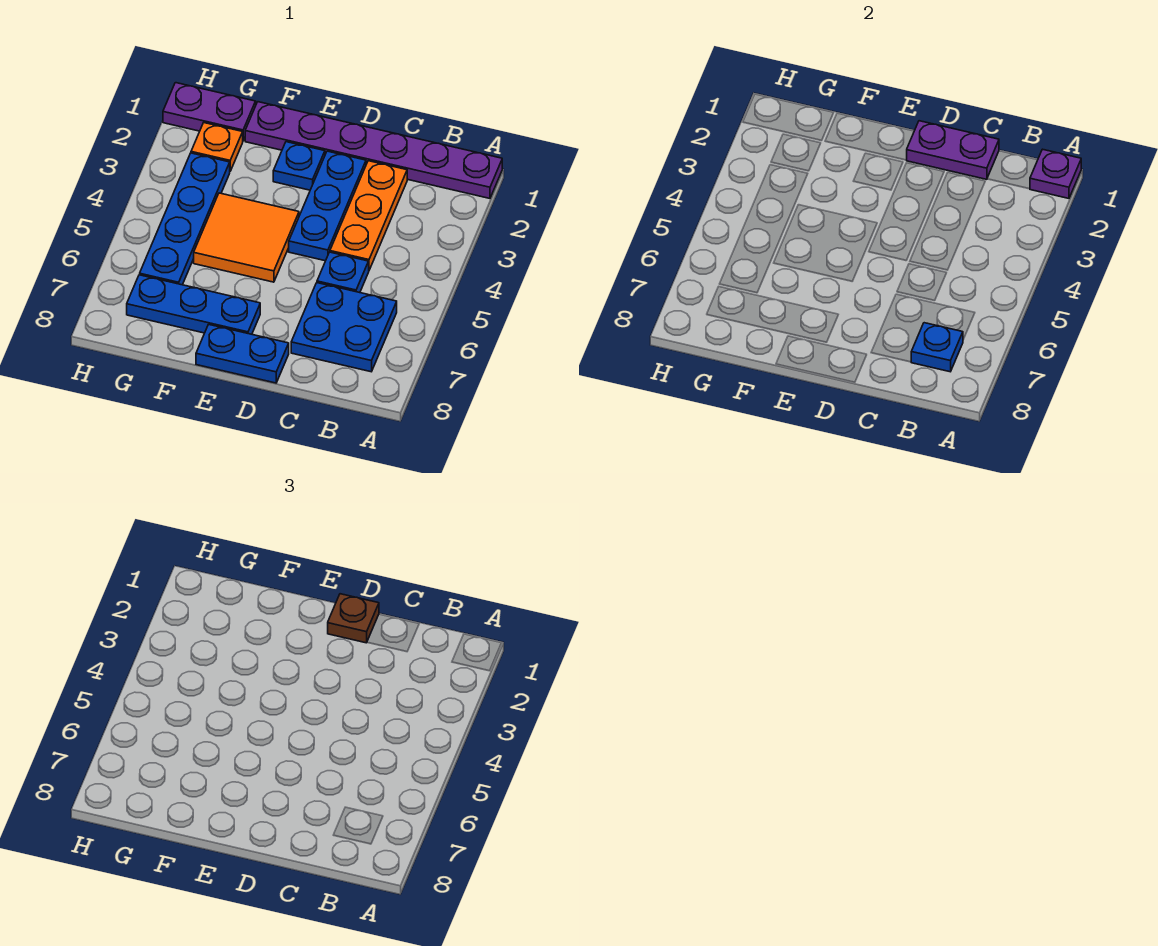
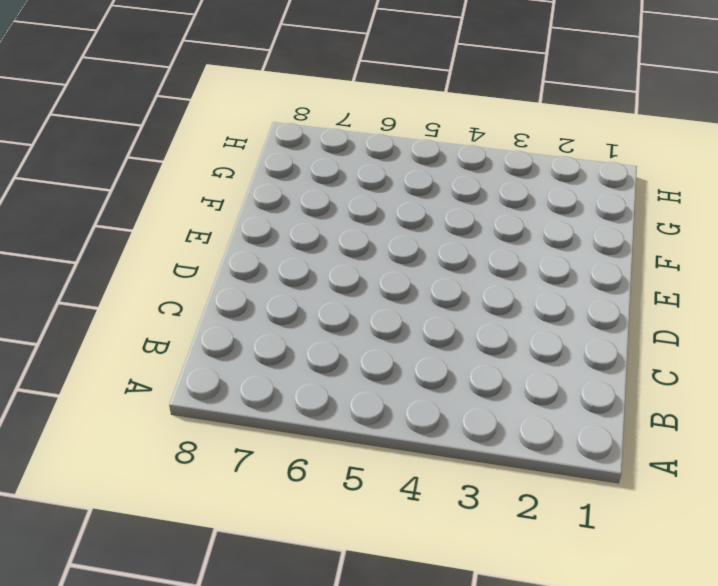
none -> purple 1x6 plate [245,102,502,198]
none -> blue 2x2 plate [291,283,397,372]
none -> orange 1x3 plate [330,161,407,270]

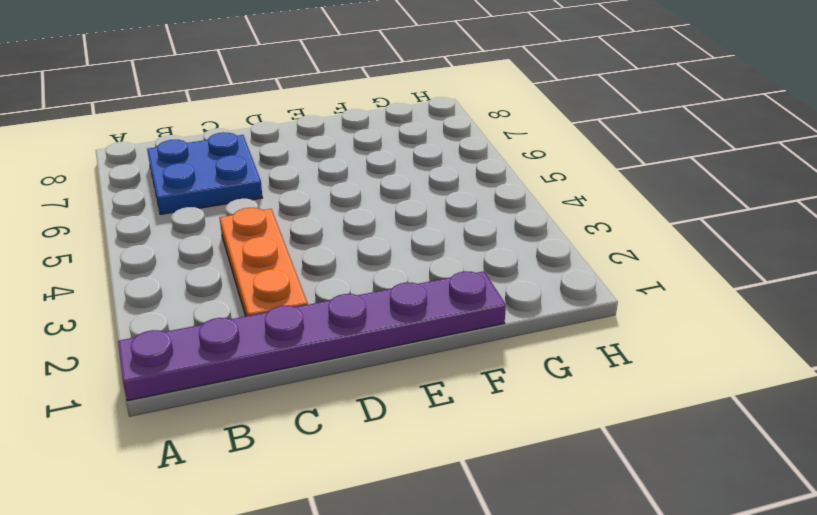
none -> blue 1x1 plate [317,252,369,293]
none -> blue 1x3 plate [289,151,366,261]
none -> blue 1x2 plate [196,324,289,383]

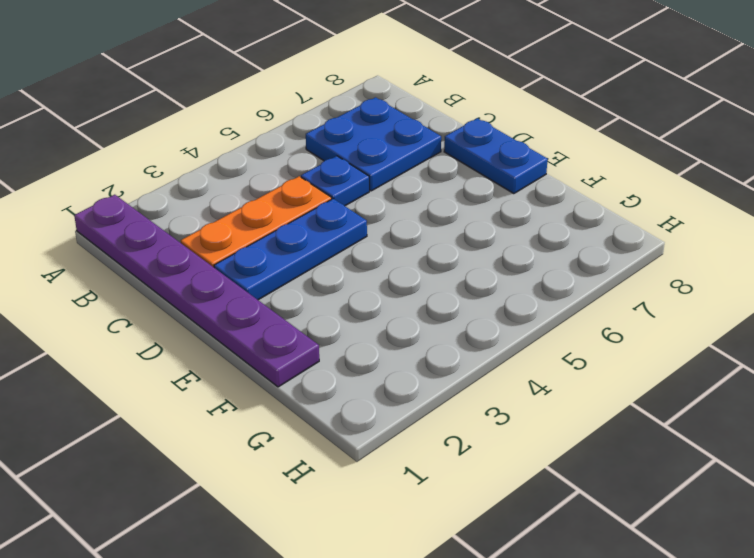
none -> blue 1x1 plate [273,142,325,190]
none -> orange 2x2 tile [194,193,299,282]
none -> blue 1x3 plate [127,275,260,334]

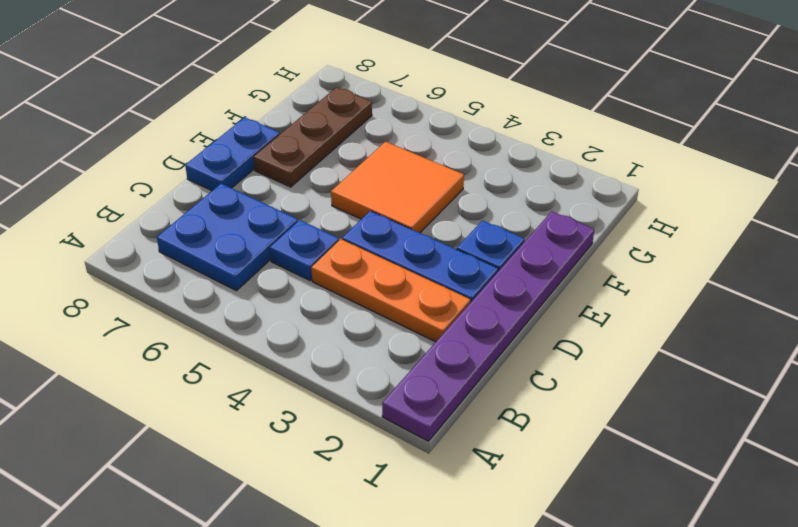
brown 1x3 plate [253,87,372,187] -> blue 1x3 plate [127,275,260,334]
none -> purple 1x2 plate [163,83,256,140]
none -> orange 1x1 plate [191,123,243,171]
none -> blue 1x4 plate [140,153,230,285]

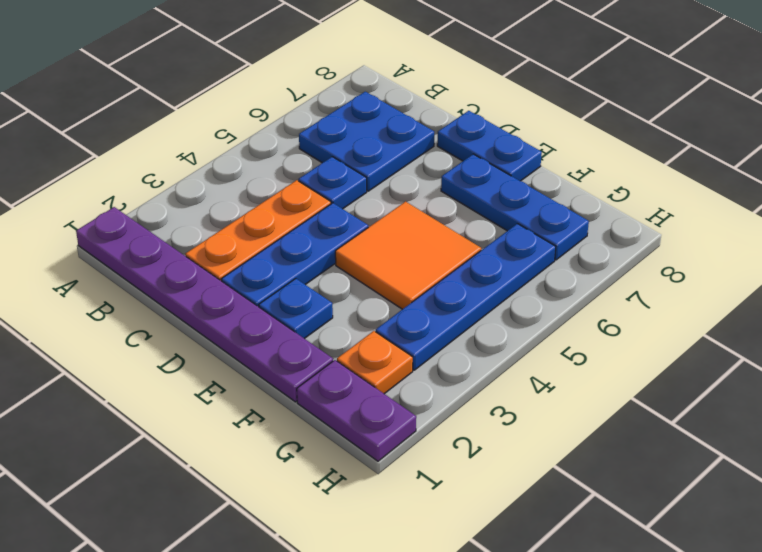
none -> purple 1x1 plate [1030,149,1081,198]
none -> blue 1x1 plate [911,323,963,372]
none -> purple 1x2 plate [907,121,999,179]

